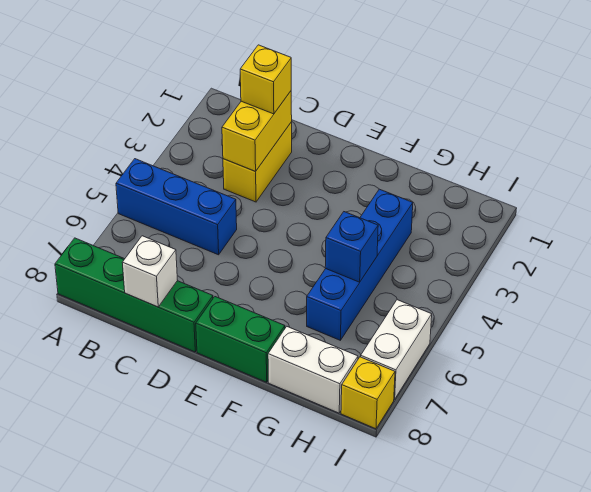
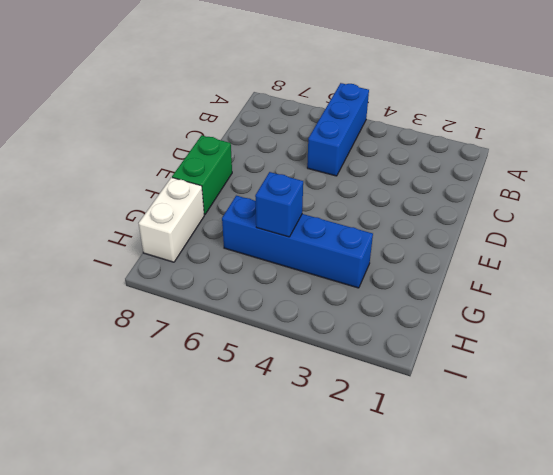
none -> green 1x4 brick [55,238,213,352]
none -> yellow 1x2 brick [223,122,292,202]
none -> white 1x2 brick [361,300,432,399]

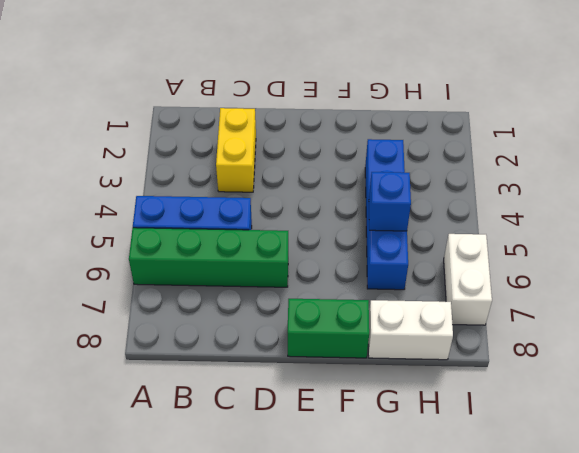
green 1x4 brick [129,228,288,287] -> green 1x4 brick moved to [55,238,213,352]
none -> yellow 1x1 brick [341,357,395,429]
none -> yellow 1x2 brick [222,91,292,171]
none -> white 1x1 brick [122,236,177,307]

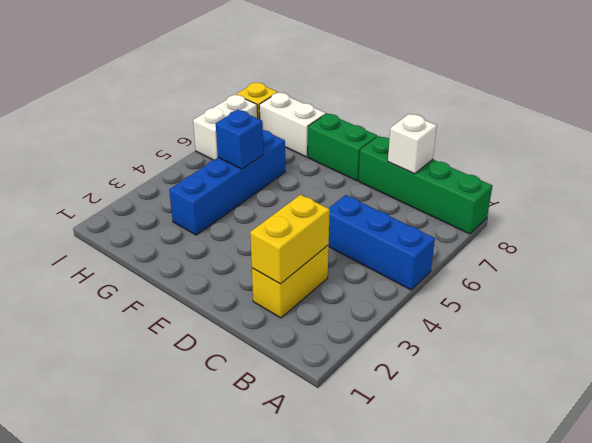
none -> yellow 1x1 brick [240,45,291,114]

